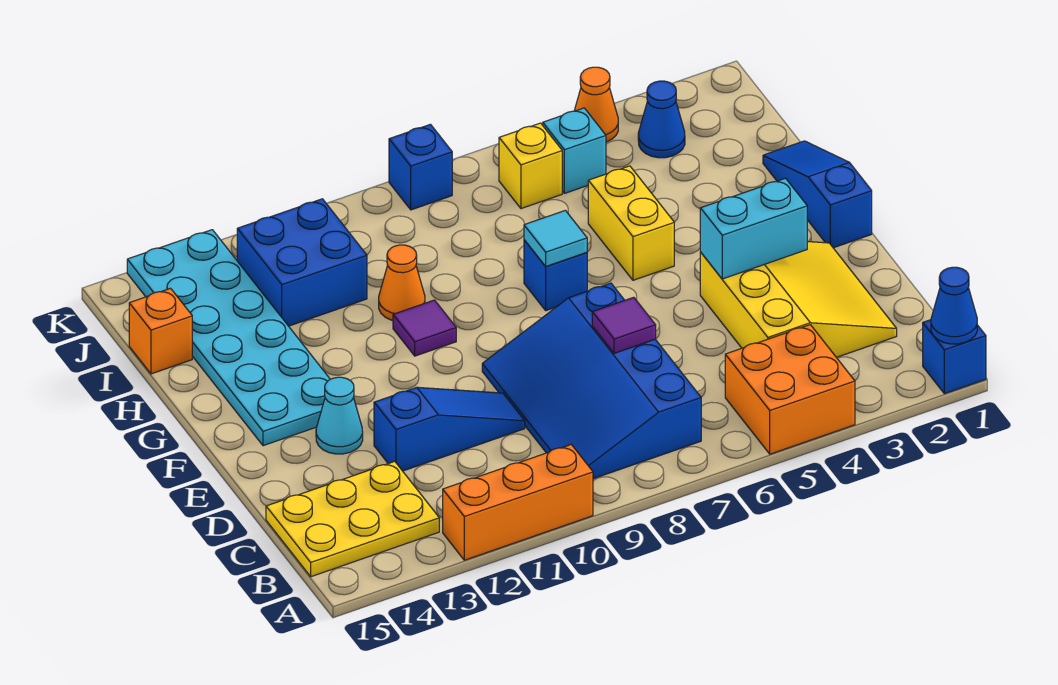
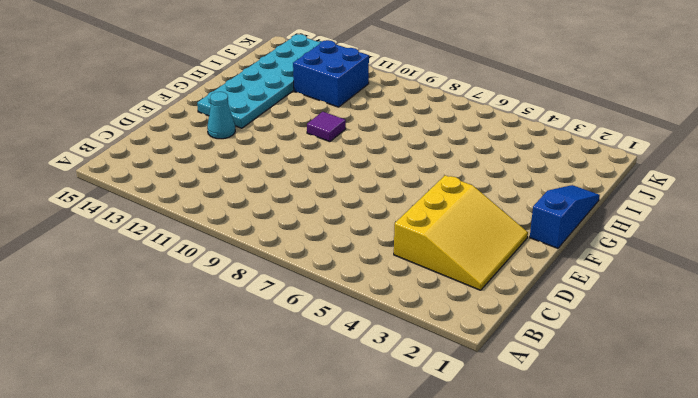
none -> blue 1x1 brick [923,320,986,394]
none -> orange 2x2 brick [725,325,855,454]
none -> orange 1x3 brick [443,445,593,560]

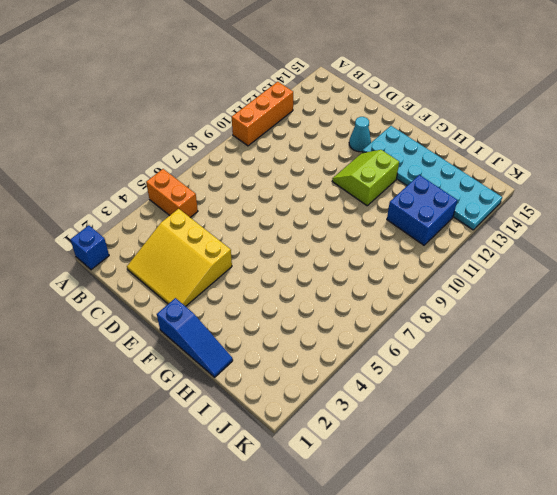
orange 1x2 brick [146,169,198,217] -> orange 2x2 brick [725,325,855,454]
lime 2x2 slope [332,150,399,206] -> none
none -> blue 3x4 slope [482,283,701,479]
none -> yellow 2x3 plate [266,461,439,577]
none -> blue 1x3 slope [374,387,525,471]

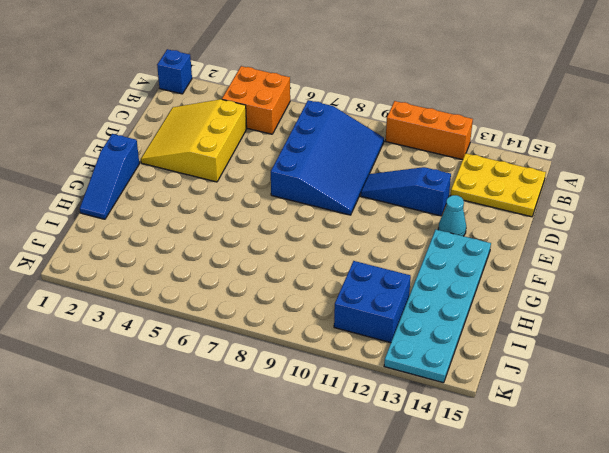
none -> yellow 1x2 brick [588,166,674,280]
none -> blue 1x1 brick [524,240,587,311]
none -> purple 1x1 tile [393,300,456,356]

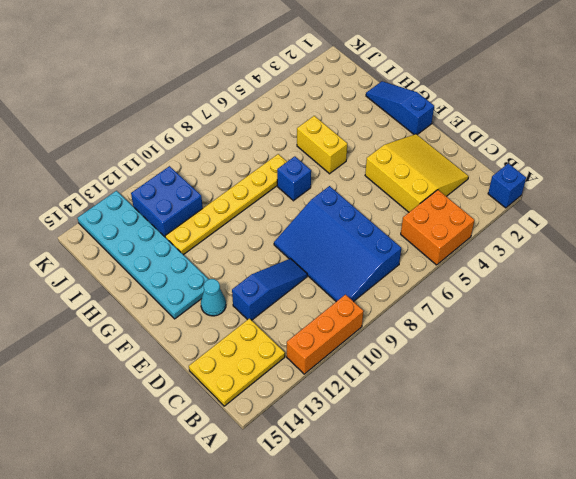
yellow 1x6 plate [165,154,287,255] -> orange 1x1 cone [379,245,425,320]
none -> purple 1x1 tile [393,300,456,356]
none -> orange 1x1 brick [129,288,192,374]
none -> blue 1x1 cone [638,81,685,158]

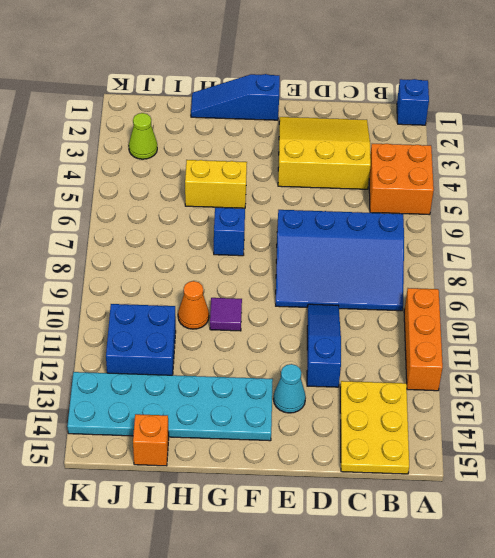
lime 1x1 cone [129,113,157,159] -> blue 1x1 cone [638,81,685,158]
none -> cyan 1x1 brick [543,108,606,193]
none -> yellow 1x1 brick [499,123,562,209]
none -> orange 1x1 cone [574,67,618,142]

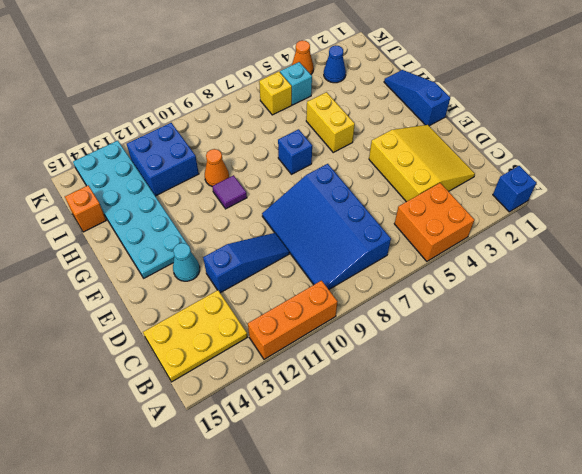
none -> blue 1x1 brick [389,124,452,210]
none -> blue 1x1 cone [931,267,977,344]
none -> purple 1x1 tile [592,297,656,353]

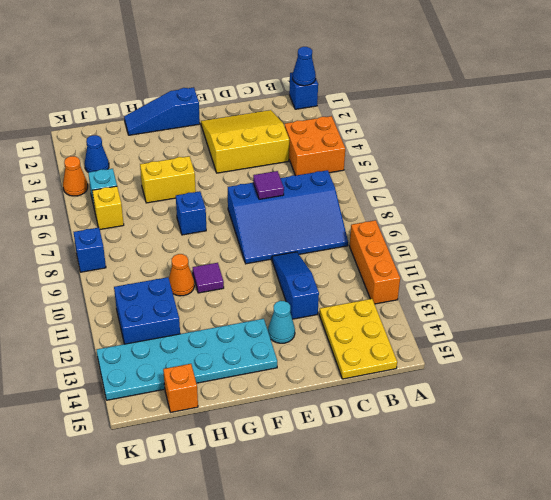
none -> cyan 1x2 brick [700,178,807,279]
none -> cyan 1x1 tile [524,210,587,266]

